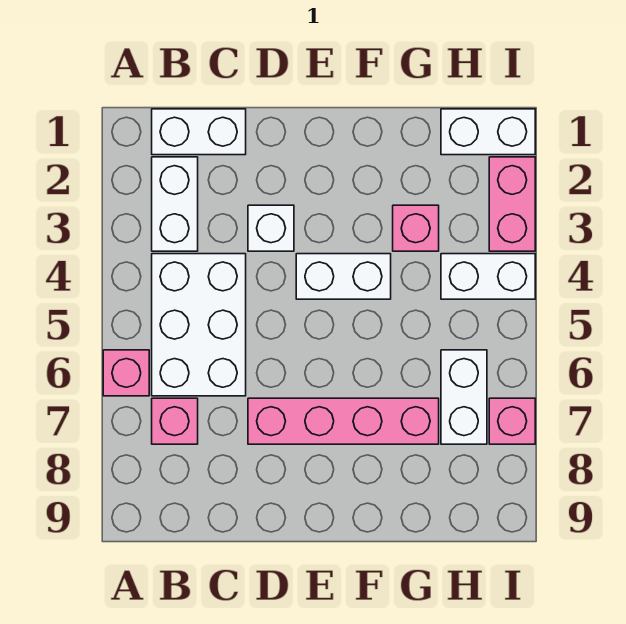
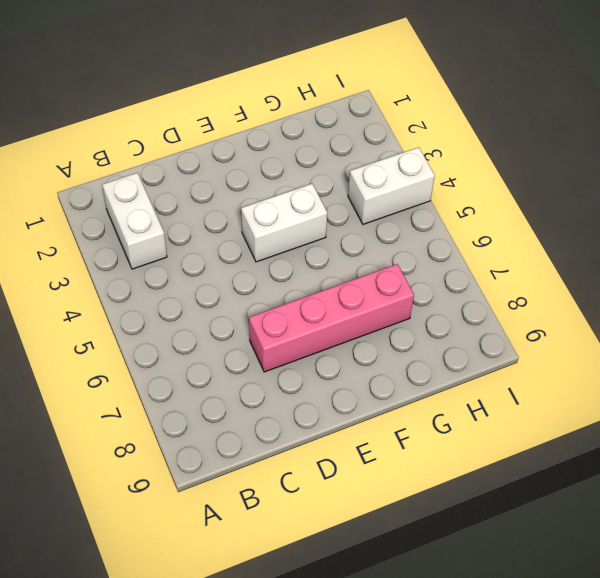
none -> pink 1x1 brick [103,350,149,396]
none -> white 1x2 brick [152,109,246,155]
none -> white 2x3 brick [152,254,246,396]

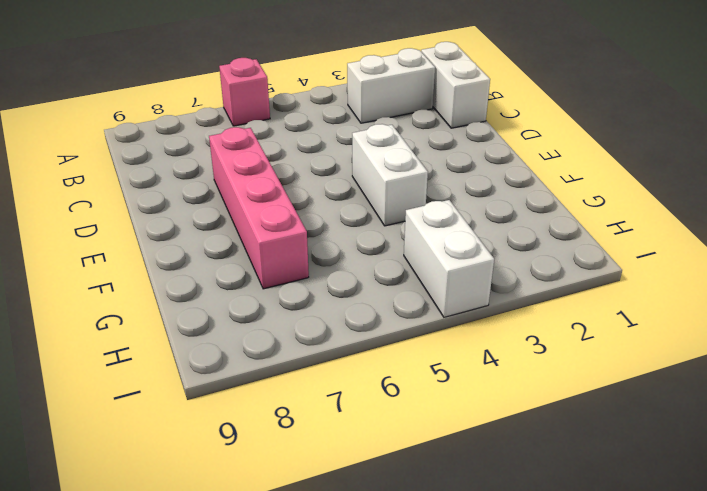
none -> white 2x3 brick [152,254,246,396]
none -> pink 1x1 brick [152,398,198,444]
none -> white 1x1 brick [248,205,294,251]

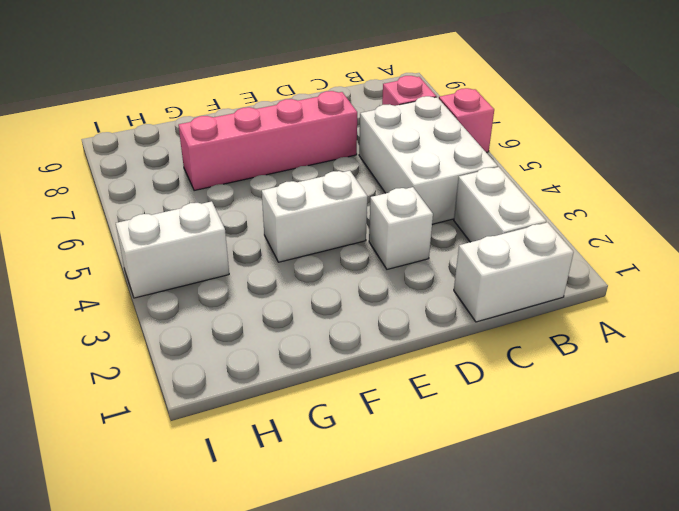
none -> pink 1x1 brick [393,205,439,251]
none -> white 1x2 brick [441,109,535,155]
none -> white 1x2 brick [441,350,487,444]

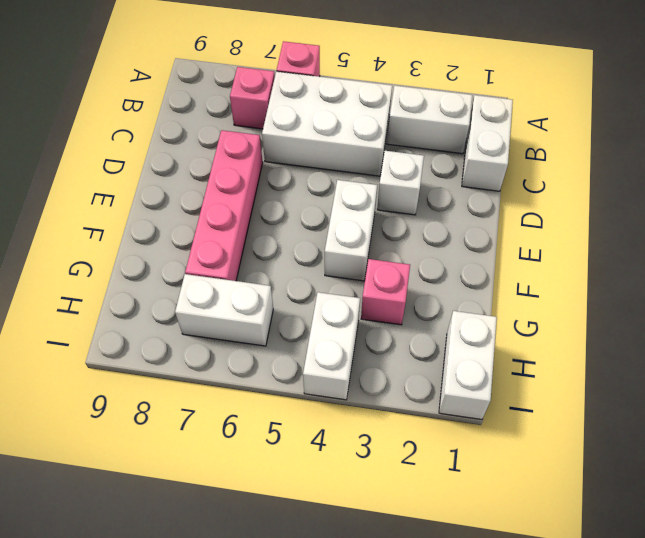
none -> pink 1x2 brick [489,157,535,251]
none -> pink 1x1 brick [489,398,535,444]

